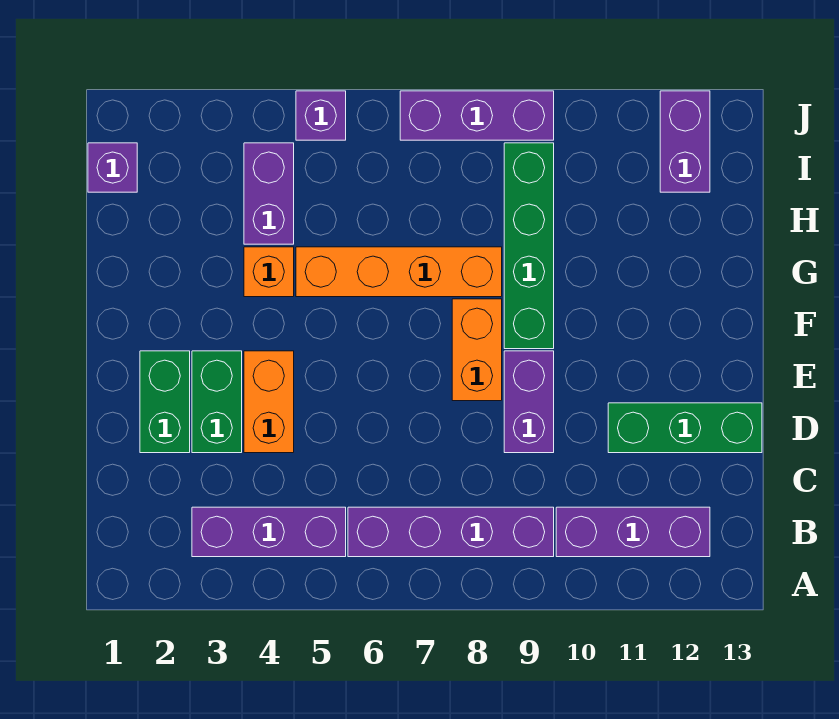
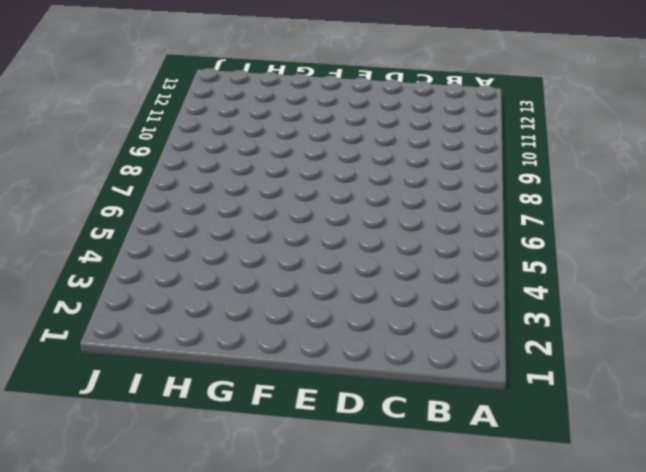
none -> purple 1x3 brick [192,507,346,557]
none -> purple 1x4 brick [348,507,554,557]
none -> purple 1x3 brick [556,507,710,557]

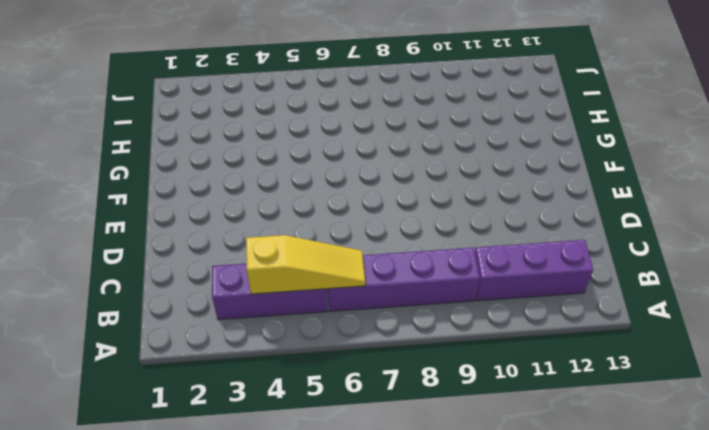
yellow 1x3 slope [246,235,365,294] -> none
none -> green 1x2 brick [140,351,190,453]
none -> green 1x2 brick [192,351,242,453]
none -> orange 1x2 brick [244,351,294,453]

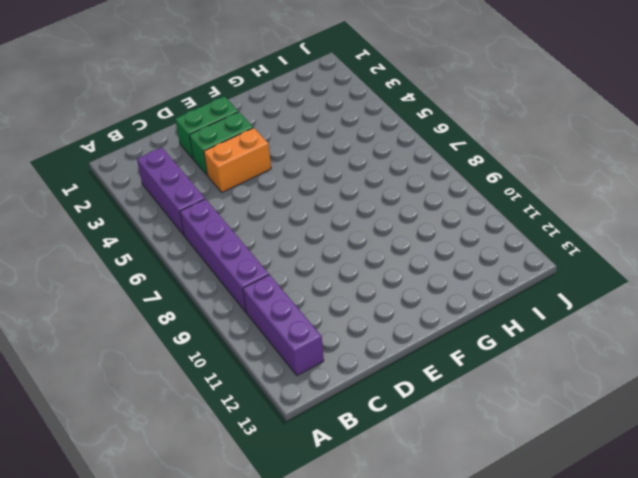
none -> purple 1x2 brick [504,351,554,453]
none -> green 1x3 brick [608,403,762,453]
none -> orange 1x2 brick [452,299,502,401]

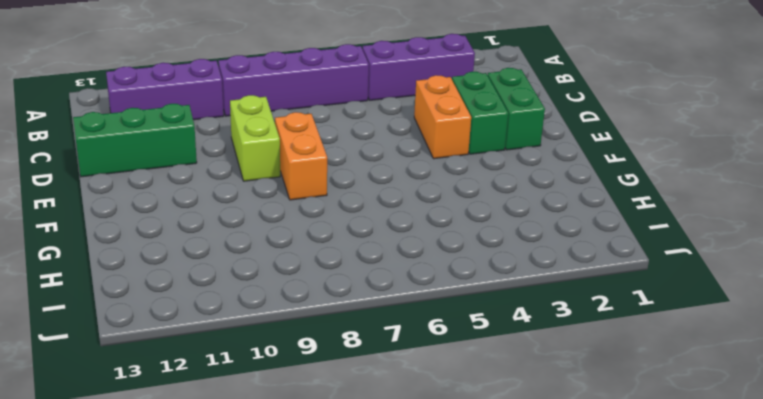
lime 1x2 brick [230,95,280,181] -> purple 1x2 brick [504,351,554,453]
none -> green 1x4 brick [504,143,554,349]
none -> orange 1x1 brick [244,247,294,297]
none -> orange 1x4 brick [296,247,502,297]

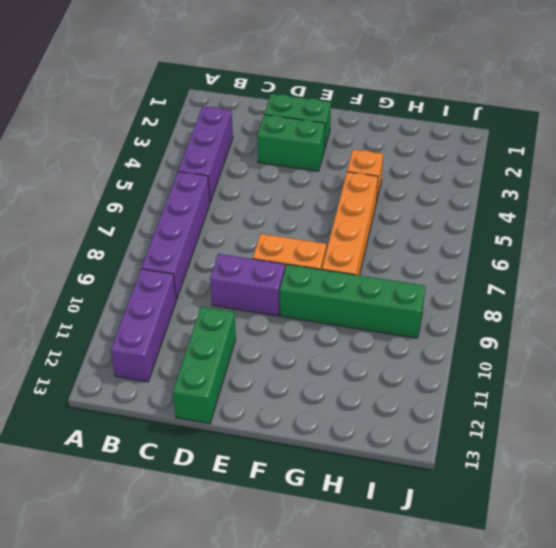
none -> orange 1x2 brick [244,351,294,453]
none -> purple 1x2 brick [244,143,294,244]
none -> purple 1x1 brick [88,143,137,192]

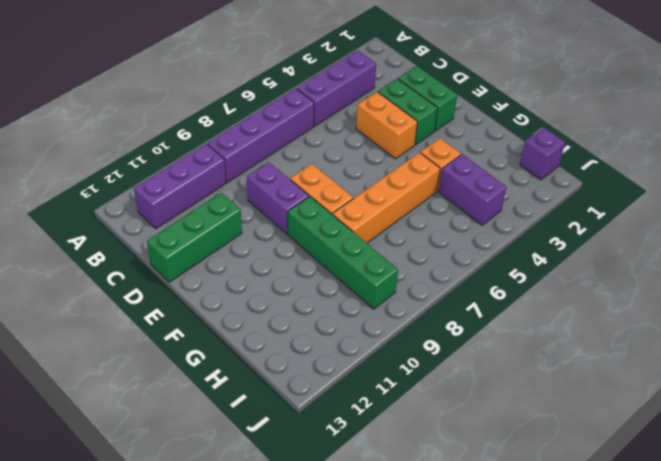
none -> purple 1x2 brick [660,91,710,192]
none -> purple 1x1 brick [296,91,346,140]
none -> purple 1x3 brick [400,91,554,140]

